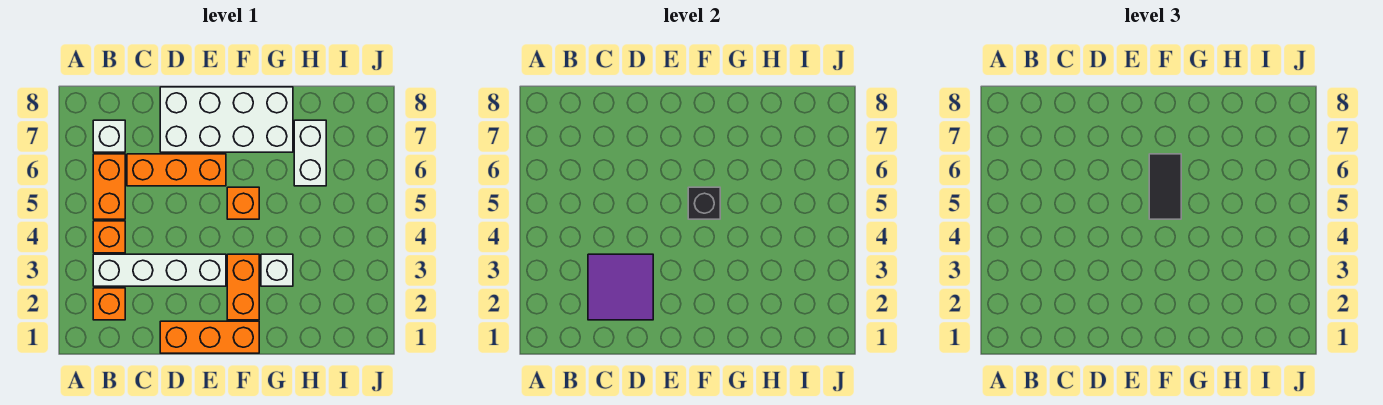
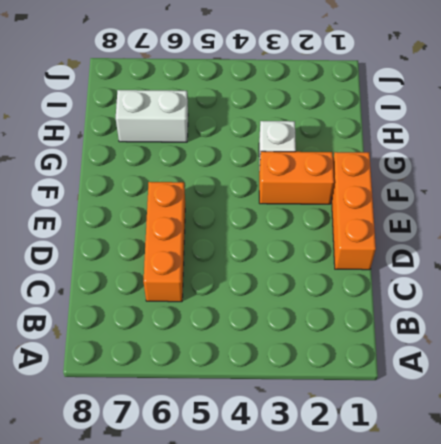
none -> orange 1x1 brick [93,288,125,320]
none -> white 1x4 brick [93,254,226,286]
none -> orange 1x1 brick [93,221,125,253]

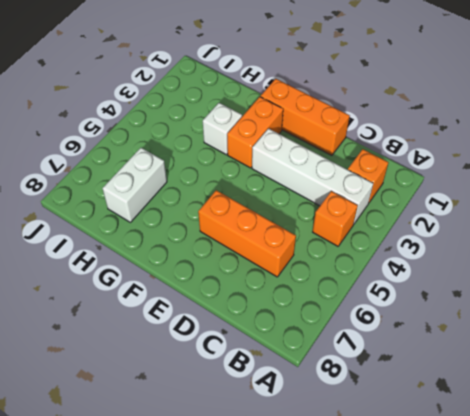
none -> orange 1x2 brick [93,154,125,219]
none -> white 1x1 brick [93,120,125,152]
none -> white 2x4 brick [160,87,293,152]

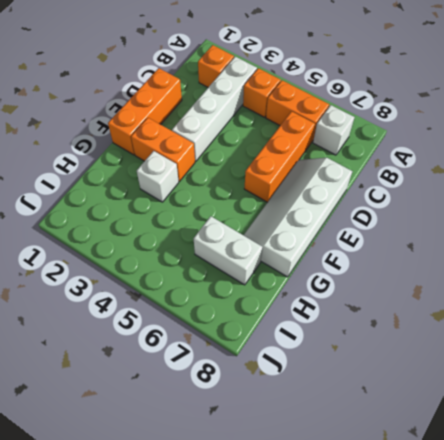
white 2x4 slope [244,158,352,277] -> white 2x4 brick [160,87,293,152]
none -> orange 1x1 brick [227,187,259,219]
none -> purple 2x2 tile [588,254,653,320]
none -> black 1x1 brick [688,187,720,219]

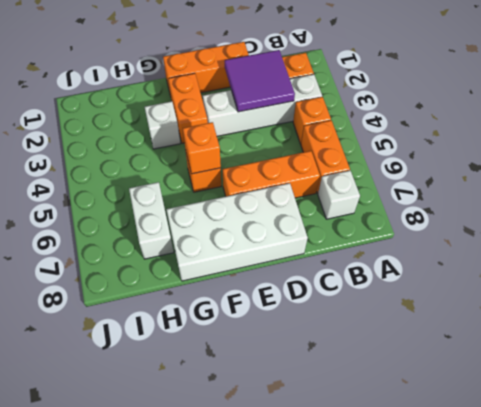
orange 1x1 brick [183,122,221,174] -> black 1x1 brick [688,187,720,219]
none -> black 1x2 tile [1149,154,1181,219]

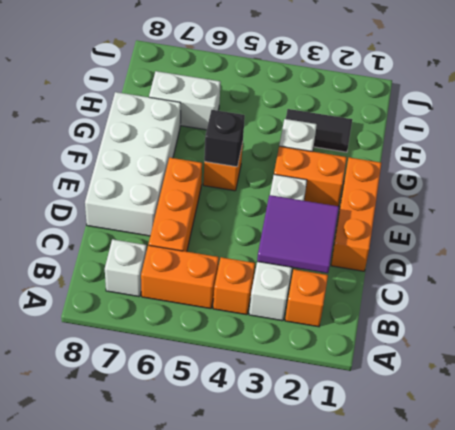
black 1x2 tile [286,109,352,152] -> black 1x2 tile moved to [1149,154,1181,219]

